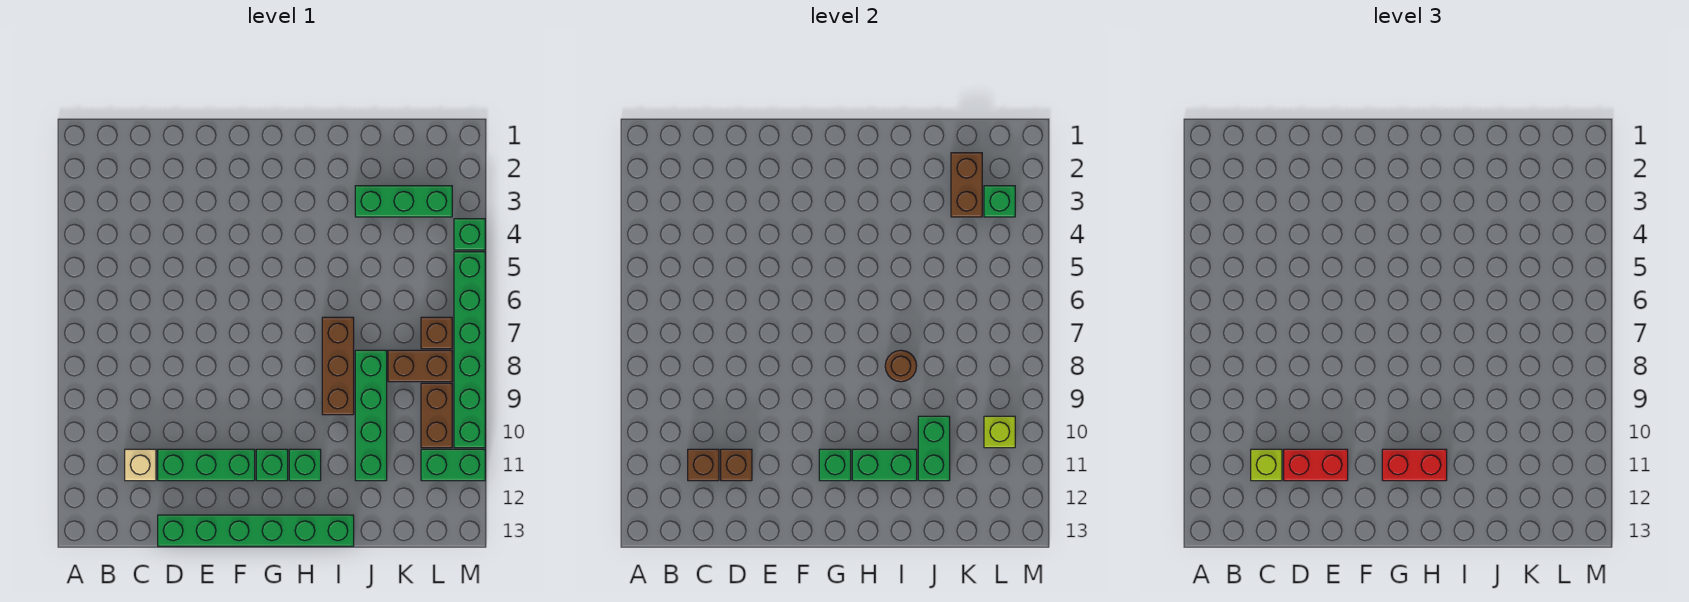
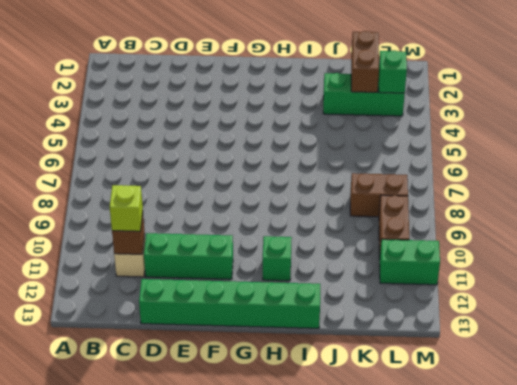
none -> green 1x1 brick [256,449,288,481]
none -> brown 1x3 brick [322,317,354,415]
none -> green 1x4 brick [355,350,387,481]

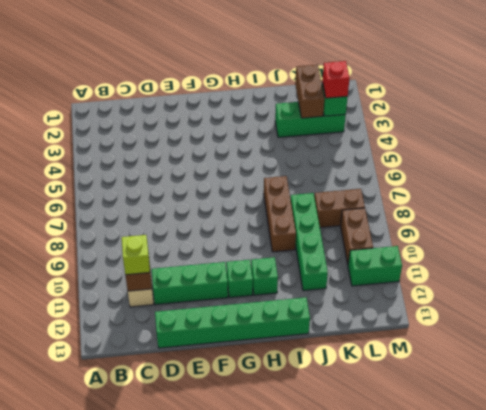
red 1x1 brick [322,61,350,98] -> none
none -> brown 1x1 brick [421,317,452,349]
none -> green 1x1 brick [454,219,485,250]
none -> green 1x6 brick [454,252,485,448]

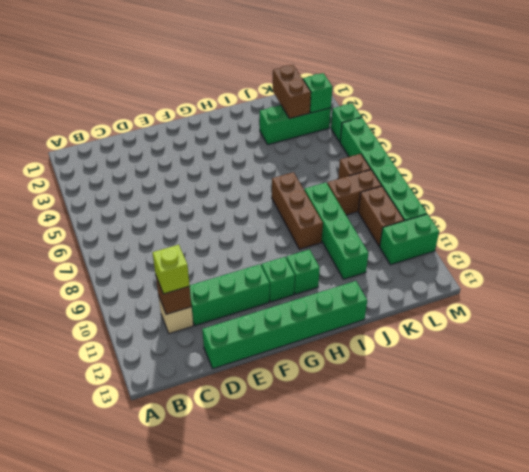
none -> brown 1x1 brick [721,449,752,481]
none -> green 1x1 brick [819,449,851,481]
none -> green 1x2 brick [852,449,917,481]

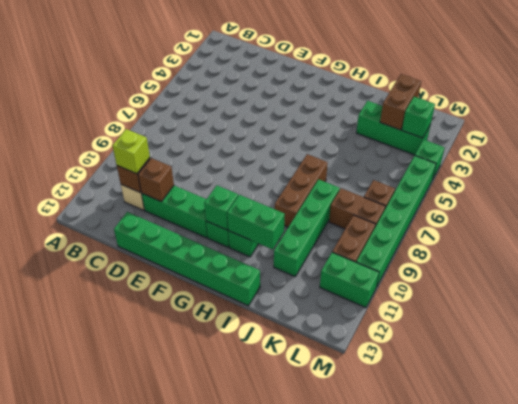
none -> brown 1x1 round brick [885,350,917,382]
none -> green 1x2 brick [918,416,950,481]
none -> lime 1x1 brick [984,416,1015,448]

